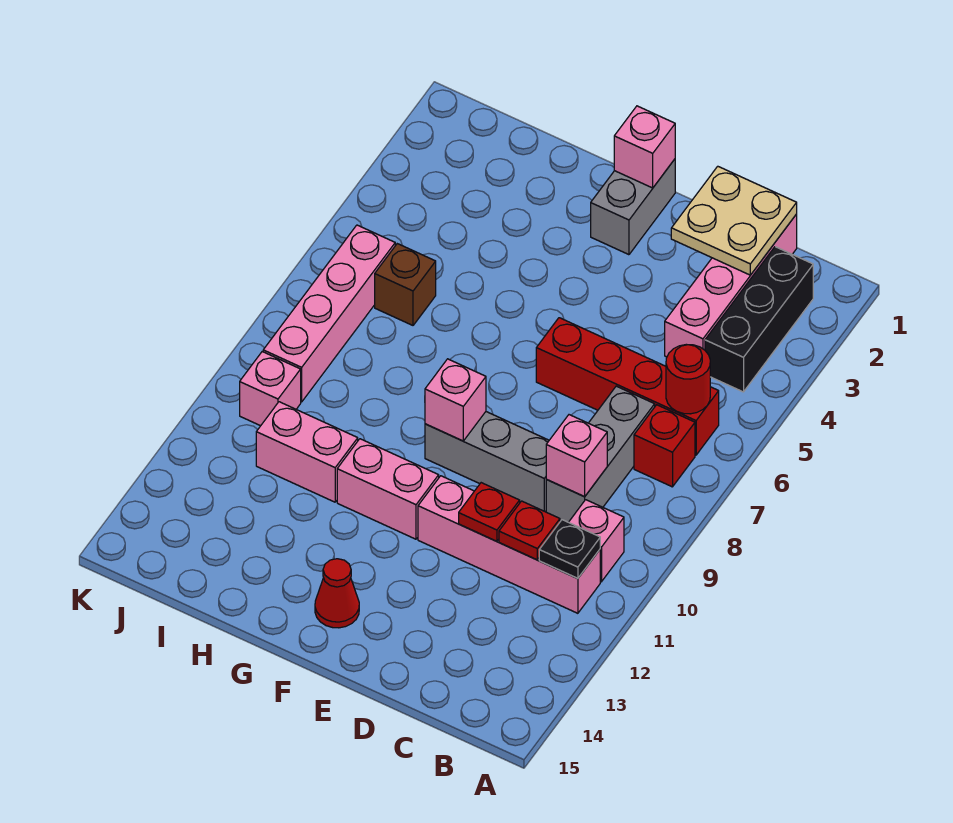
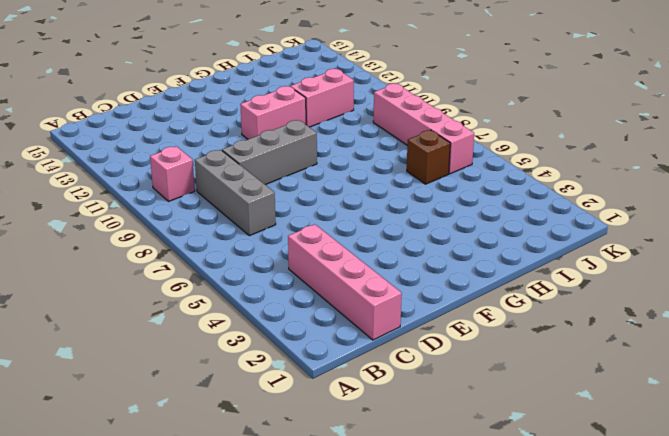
none -> black 1x3 brick [705,247,813,392]
none -> red 1x4 brick [536,318,719,455]
none -> red 1x1 brick [634,405,695,487]

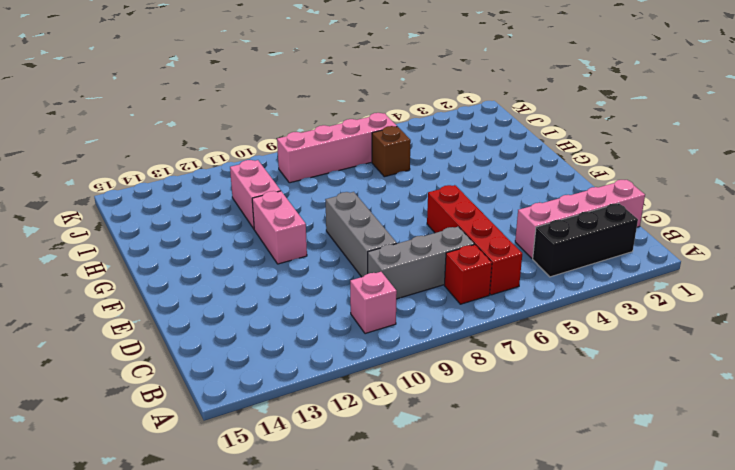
none -> pink 1x4 brick [418,476,600,613]
none -> grey 1x2 brick [591,159,675,255]
none -> red 1x1 cone [315,559,359,628]

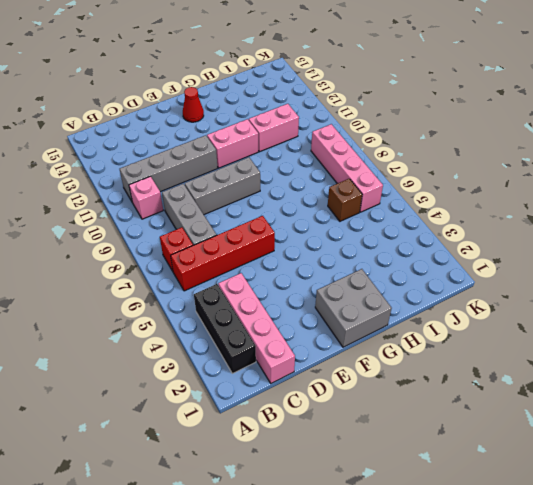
grey 1x4 brick [120,135,218,203] -> pink 1x4 brick [418,476,600,613]
grey 2x2 brick [315,269,392,347] -> grey 1x2 brick [591,159,675,255]
none -> pink 1x1 brick [240,352,301,426]
none -> red 1x1 round brick [666,344,710,414]
none -> black 1x1 plate [539,520,600,579]

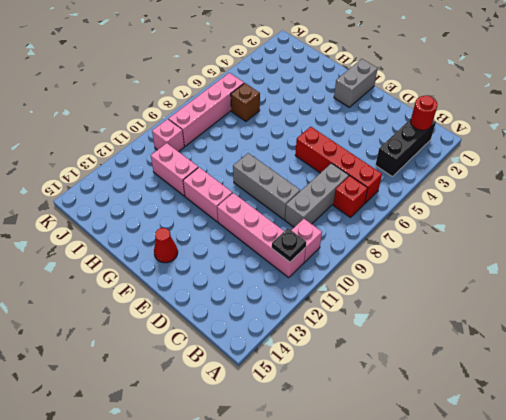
red 1x1 round brick [411,95,437,130] -> red 1x1 round brick moved to [666,344,710,414]
none -> pink 1x4 brick [665,214,797,357]
none -> tan 2x2 plate [671,166,797,275]
none -> pink 1x1 brick [546,415,607,497]

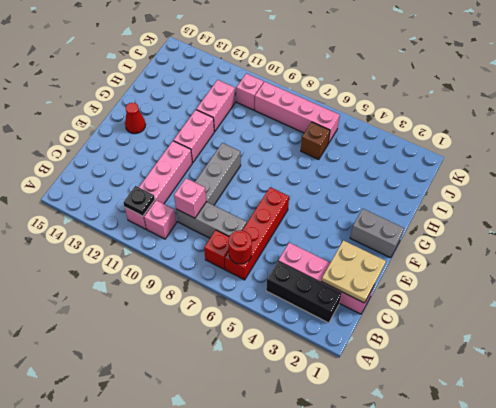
none -> red 1x1 plate [499,501,560,560]
none -> red 1x1 plate [459,483,520,541]
none -> pink 1x1 brick [614,106,675,188]

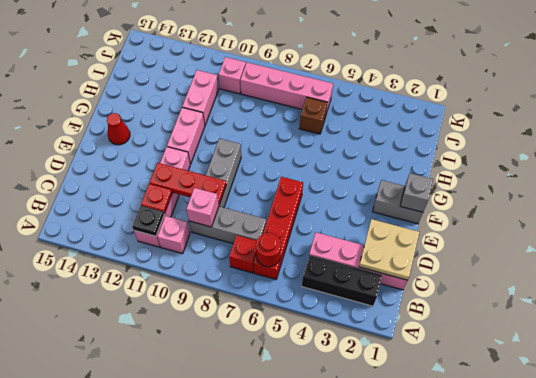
red 1x3 plate [150,163,226,204] -> red 1x1 plate [459,483,520,541]
grey 1x1 brick [400,173,433,212] -> pink 1x1 brick [614,106,675,188]
none -> pink 1x1 brick [425,359,486,441]

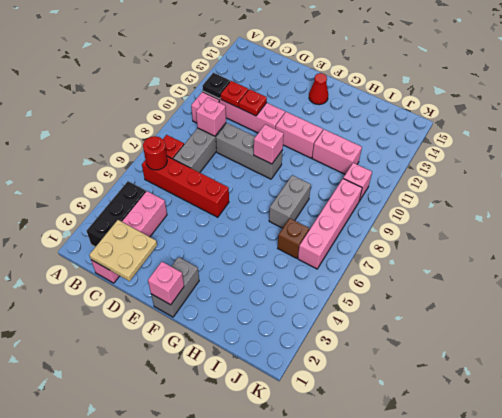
grey 1x2 brick [269,175,311,228] -> none

